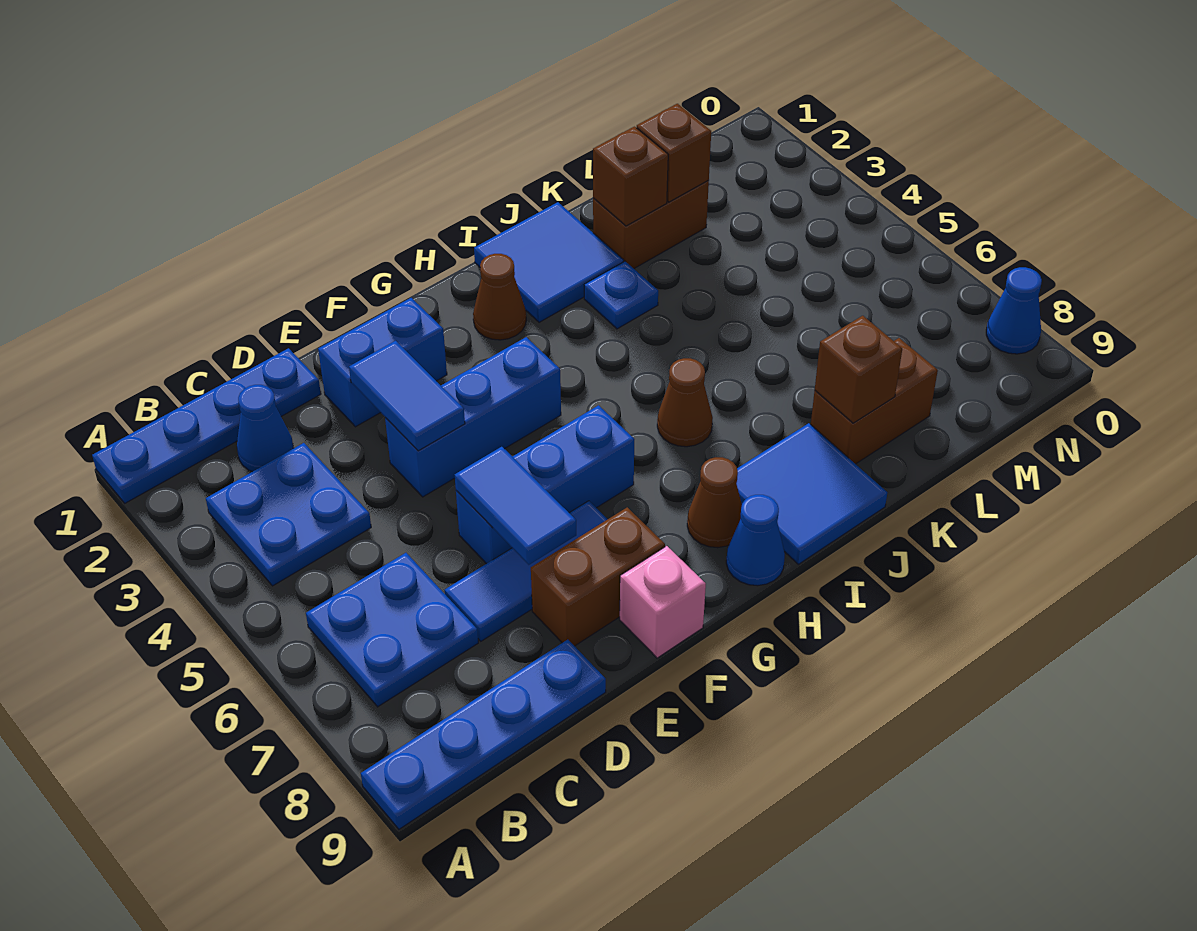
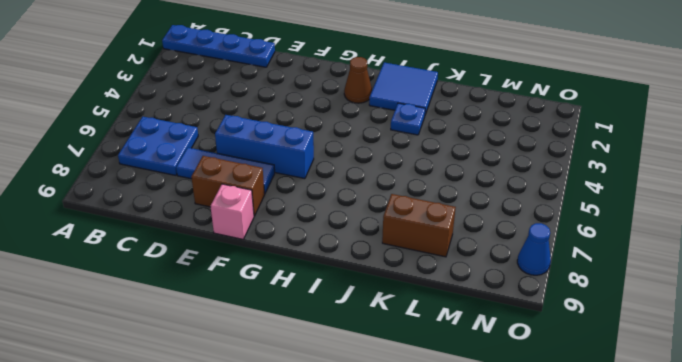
none -> blue 1x4 plate [361,640,606,829]
none -> blue 2x2 plate [206,443,371,586]
none -> blue 1x1 cone [237,385,294,472]

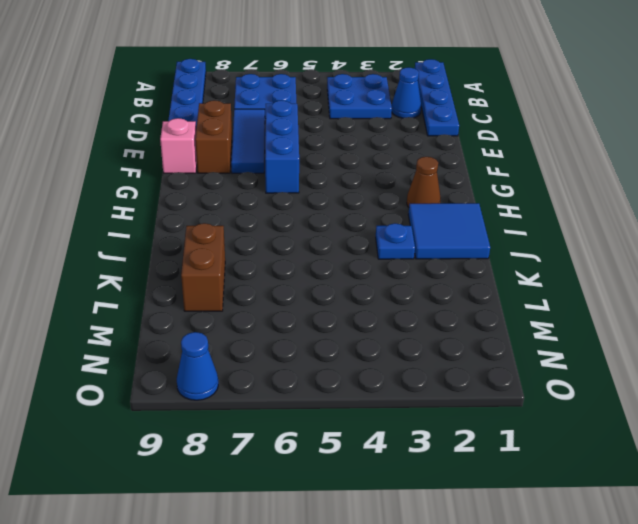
none -> blue 1x2 brick [318,298,447,427]
none -> blue 1x3 brick [385,337,561,497]
none -> brown 1x1 cone [687,457,742,548]

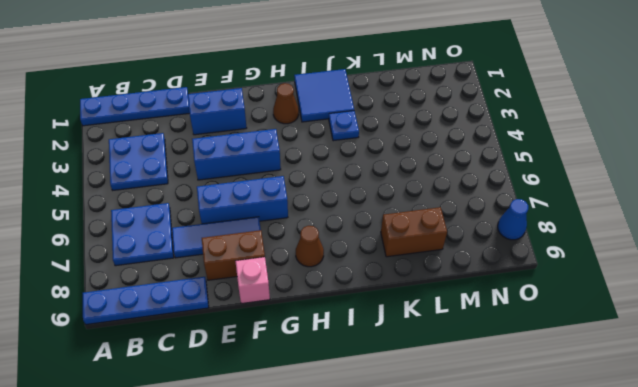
none -> blue 1x1 cone [237,385,294,472]
none -> blue 1x1 cone [726,495,785,586]
none -> brown 1x1 cone [657,358,713,447]

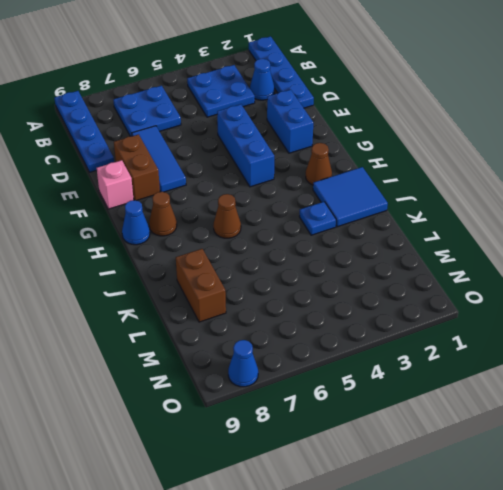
none -> blue 1x3 brick [456,405,634,564]
none -> blue 2x2 tile [736,423,887,564]
none -> brown 1x2 brick [593,180,709,268]

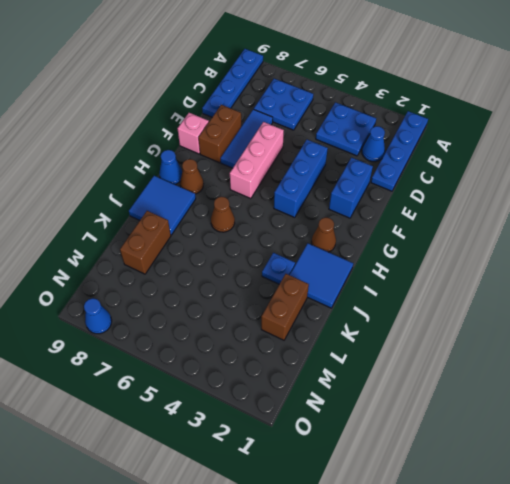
pink 1x3 brick [230,122,284,199] -> blue 1x3 brick [456,405,634,564]
none -> blue 1x2 tile [349,341,465,451]
none -> blue 1x2 tile [455,447,576,565]
none -> brown 1x1 brick [593,127,668,226]

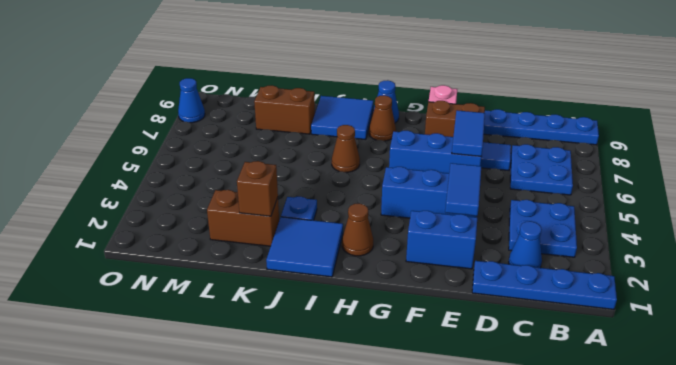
none -> brown 1x1 brick [815,316,902,423]
none -> brown 1x1 brick [637,104,711,202]

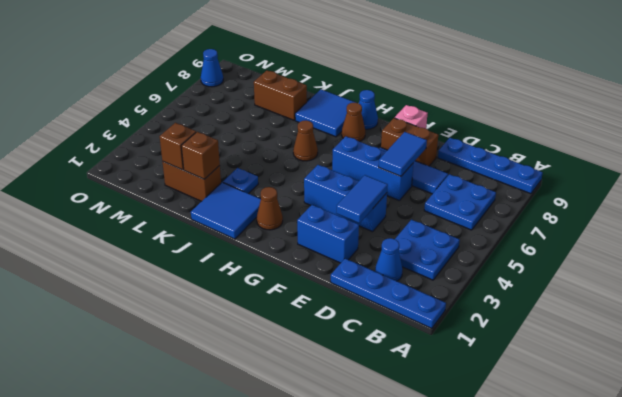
none -> brown 1x1 brick [815,316,902,423]

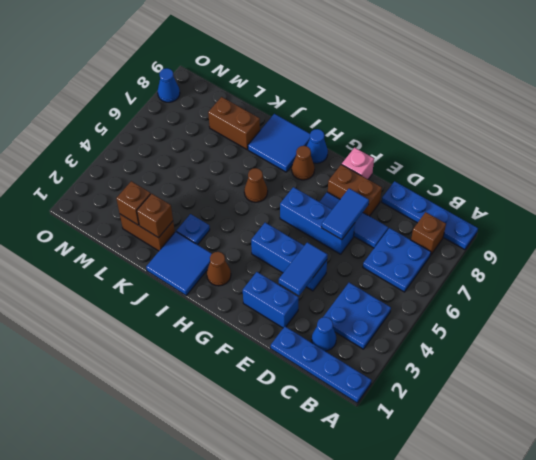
brown 1x1 brick [411,212,446,254] -> brown 1x1 brick moved to [815,316,902,423]

